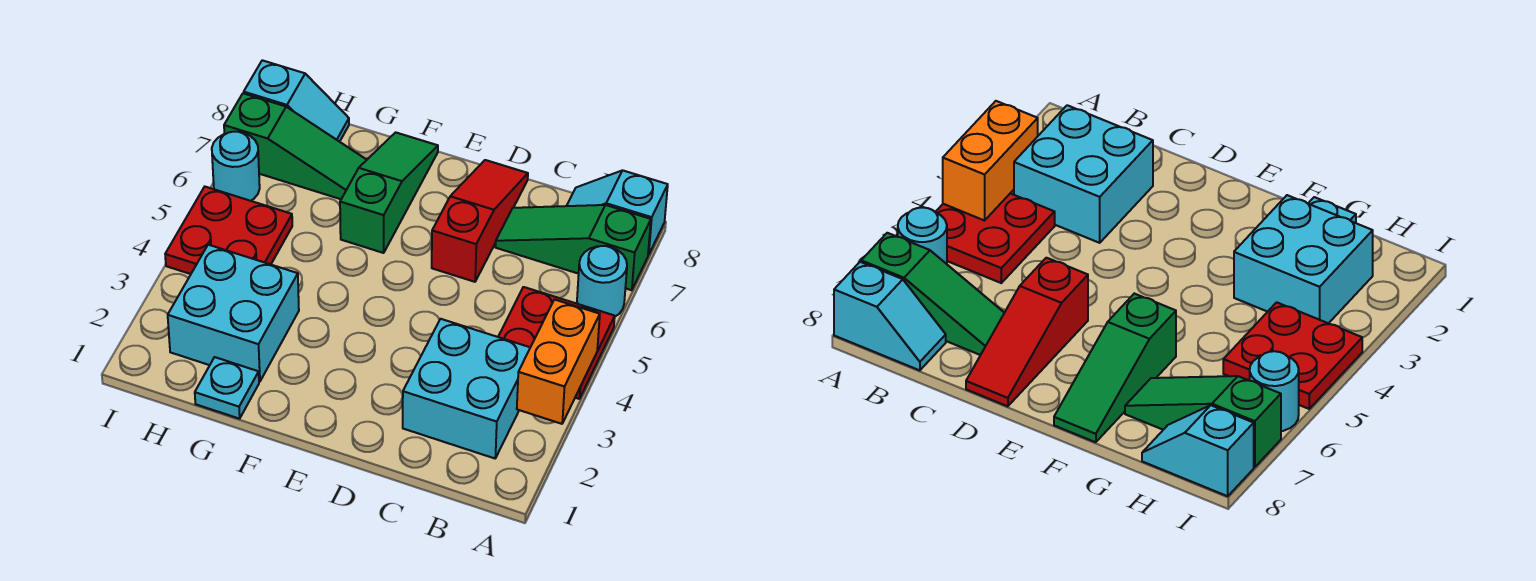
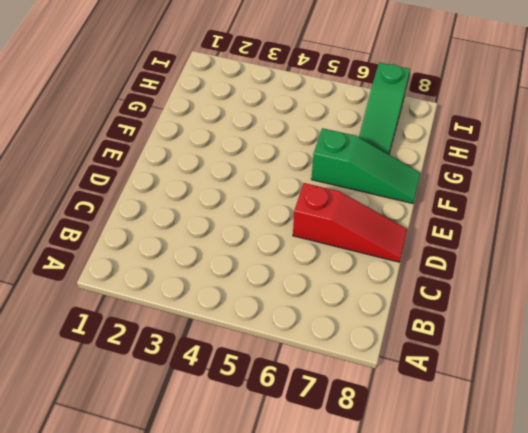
none -> red 2x2 plate [498,287,615,399]
none -> cyan 1x1 round brick [577,246,627,317]
none -> green 1x3 slope [496,205,651,290]

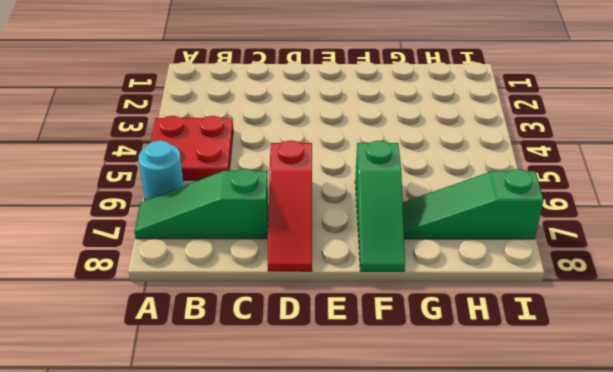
green 1x3 slope [135,169,269,239] -> green 1x3 slope turned to [496,205,651,290]
none -> cyan 1x2 slope [567,170,668,255]
none -> cyan 2x2 brick [403,319,530,458]
none -> cyan 1x1 plate [195,357,259,419]

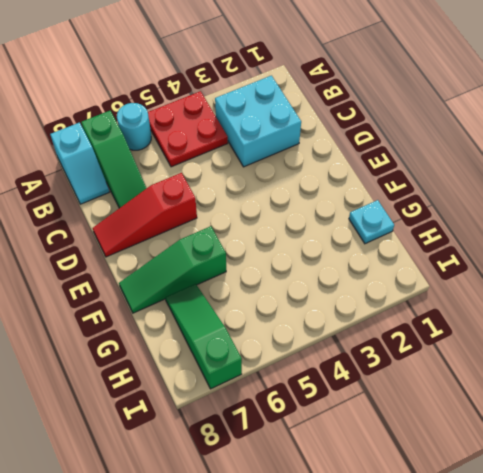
none -> cyan 2x2 brick [168,245,299,382]
none -> red 2x2 plate [165,187,292,274]
none -> cyan 1x2 slope [244,60,349,142]

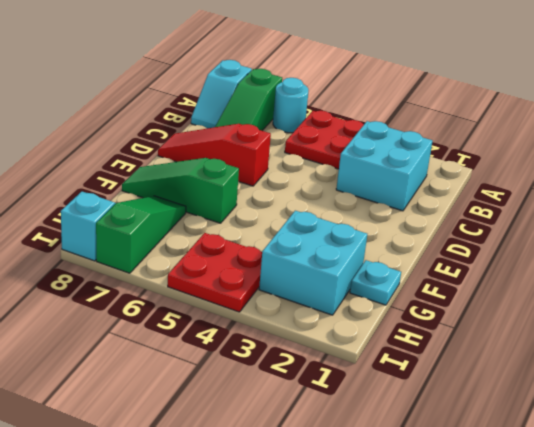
none -> cyan 1x1 round brick [212,132,260,201]
none -> orange 1x2 brick [517,300,600,424]

